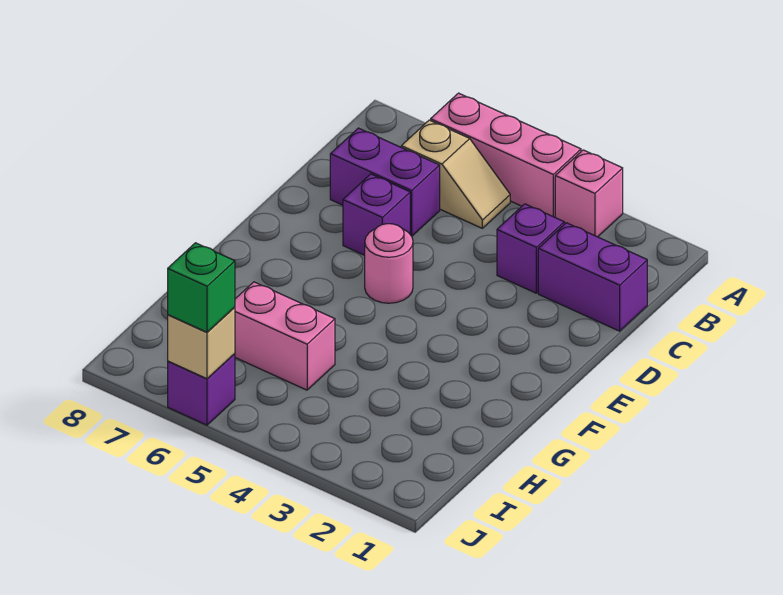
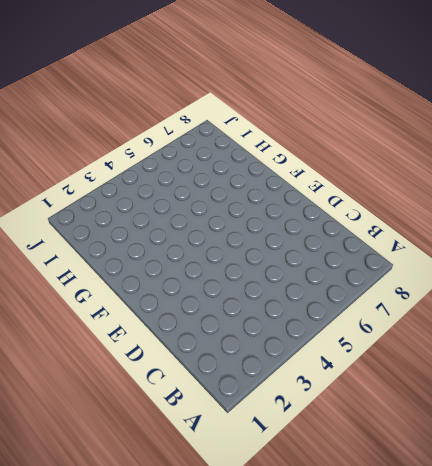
none -> pink 1x1 brick [555,150,623,237]
none -> pink 1x3 brick [431,93,581,217]
none -> tan 1x2 slope [401,120,510,228]

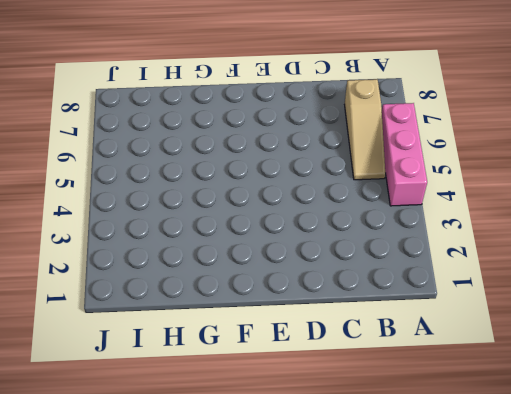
tan 1x3 slope [345,79,386,180] -> tan 1x2 slope [401,120,510,228]
none -> pink 1x1 brick [555,150,623,237]
none -> purple 1x2 brick [538,223,647,331]
none -> purple 1x1 brick [497,204,564,293]

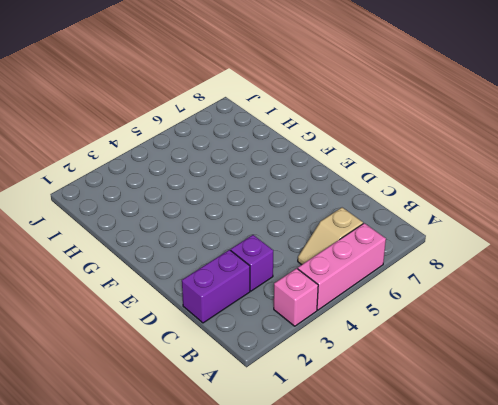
none -> purple 1x2 brick [330,128,440,236]
none -> purple 1x1 brick [343,174,410,255]
none -> pink 1x1 round brick [365,224,413,303]

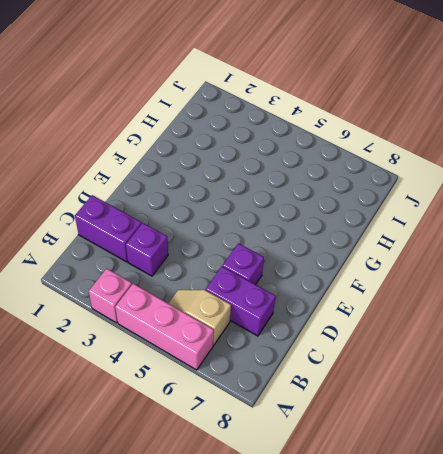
none -> pink 1x1 round brick [365,224,413,303]
none -> pink 1x2 brick [235,282,335,390]
none -> purple 1x1 brick [168,354,235,425]

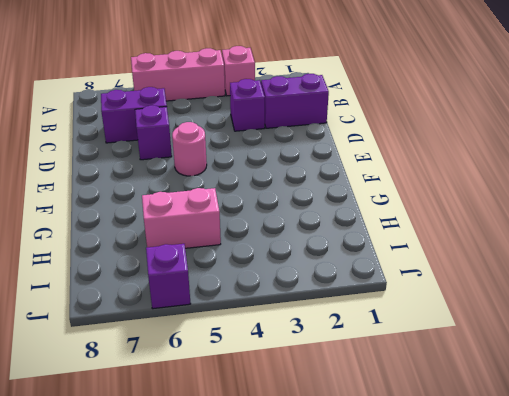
none -> tan 1x2 slope [401,120,510,228]
none -> tan 1x1 brick [168,307,235,379]
none -> green 1x1 brick [168,243,235,332]

